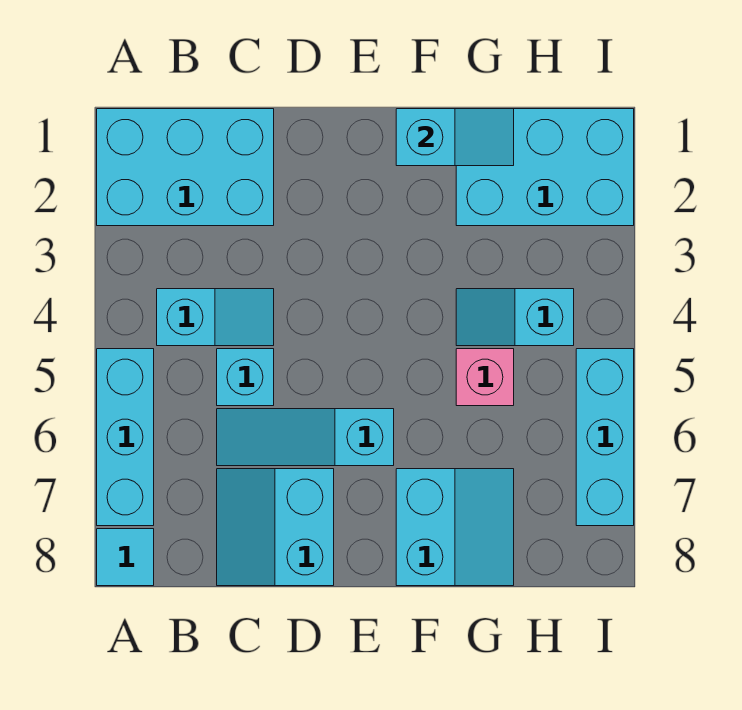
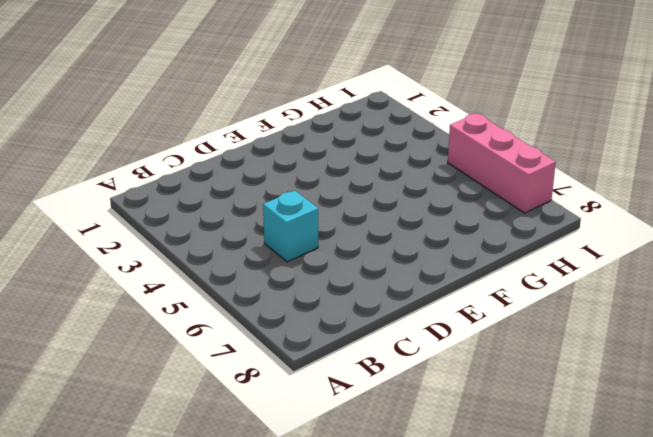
pink 1x3 brick [448,113,556,213] -> cyan 1x3 brick [576,349,634,526]
none -> cyan 2x3 brick [97,109,274,226]
none -> cyan 1x3 brick [97,349,154,526]
none -> cyan 1x1 tile [97,529,154,586]

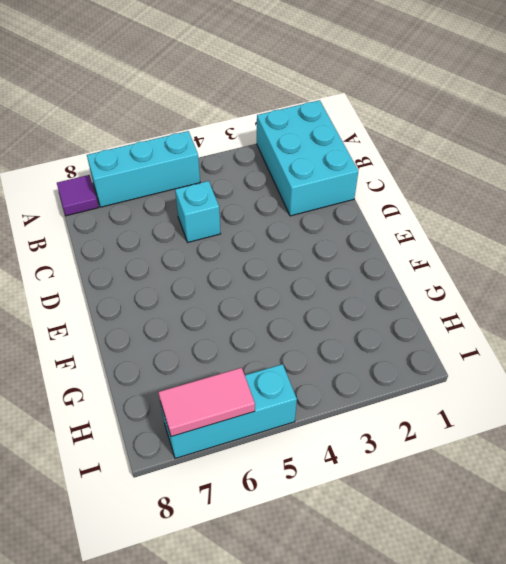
purple 1x1 tile [57,175,99,216] -> cyan 1x1 tile [97,529,154,586]
pink 1x2 tile [158,368,255,437] -> none
none -> cyan 1x2 slope [157,289,274,346]
none -> cyan 1x3 slope [217,409,394,466]
none -> cyan 2x2 slope [217,469,334,586]

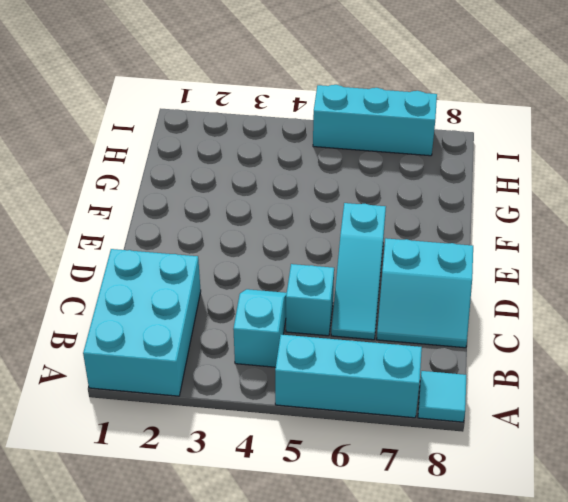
none -> cyan 2x2 slope [396,469,514,586]
none -> cyan 2x3 brick [456,109,634,226]
none -> cyan 1x2 slope [456,289,574,346]

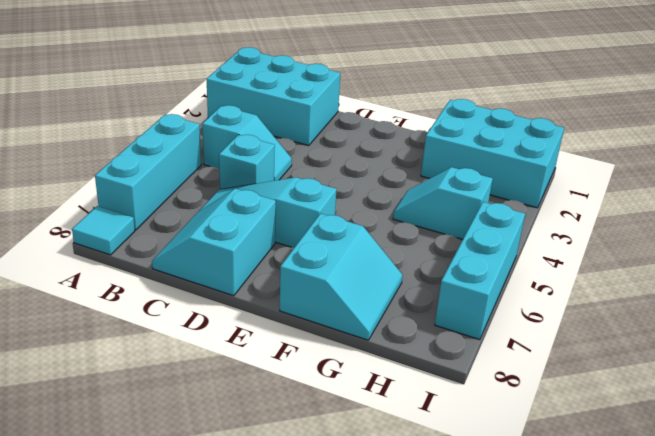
none -> pink 1x1 brick [456,349,514,406]
none -> cyan 1x2 slope [396,109,514,166]

